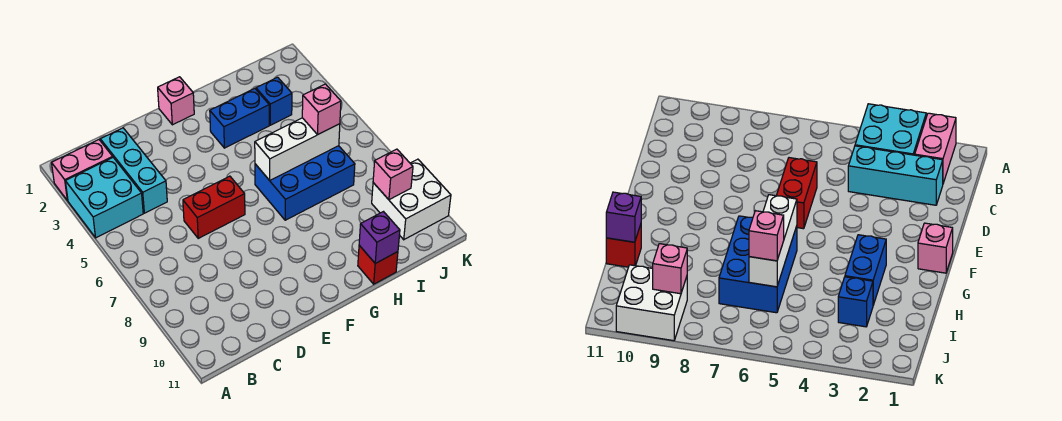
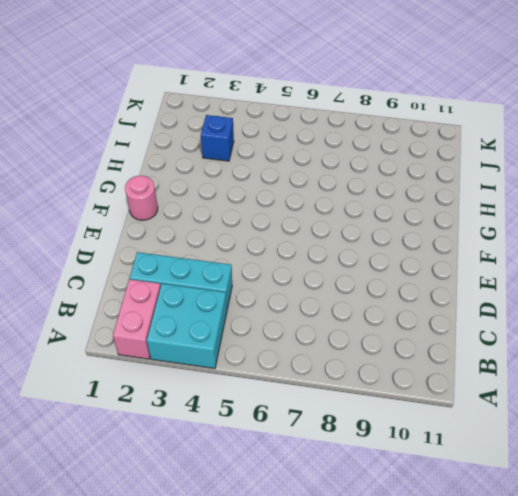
pink 1x1 round brick [125,176,158,220] -> pink 1x1 brick [158,77,194,125]
none -> red 1x2 brick [183,176,245,238]
none -> blue 1x2 brick [210,89,269,148]
none -> blue 2x3 brick [255,146,355,220]

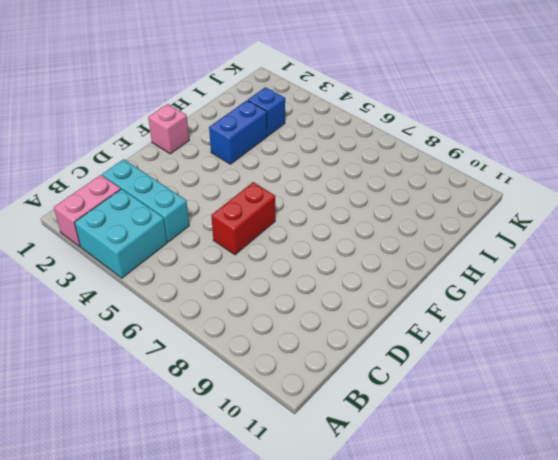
none -> blue 2x3 brick [255,146,355,220]
none -> red 1x1 brick [358,245,398,284]
none -> white 2x2 brick [372,159,451,240]

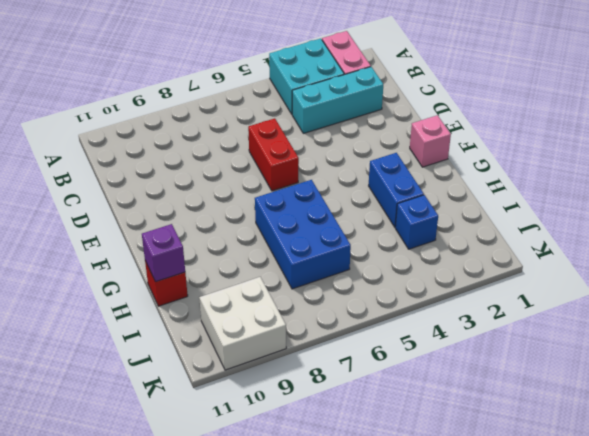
none -> white 1x3 brick [255,118,340,180]
none -> pink 1x1 brick [373,149,413,200]
none -> pink 1x1 brick [302,84,341,135]

